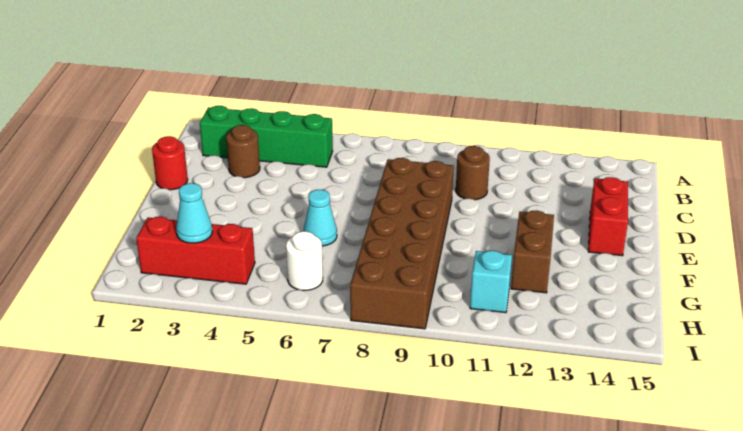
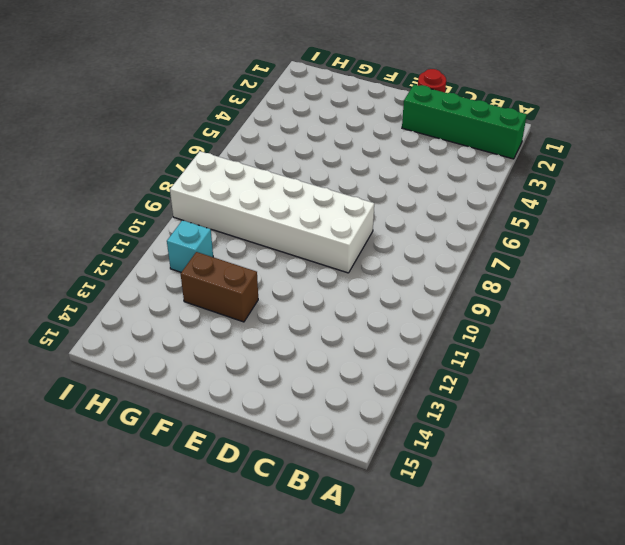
green 1x4 brick [402,85,527,159] -> green 1x4 brick turned to [200,106,333,167]
white 2x6 brick [170,151,374,273] -> brown 2x6 brick [350,158,454,329]
none -> brown 1x1 round brick [226,125,260,178]
none -> brown 1x1 round brick [456,146,490,200]
none -> red 1x2 brick [588,177,628,256]

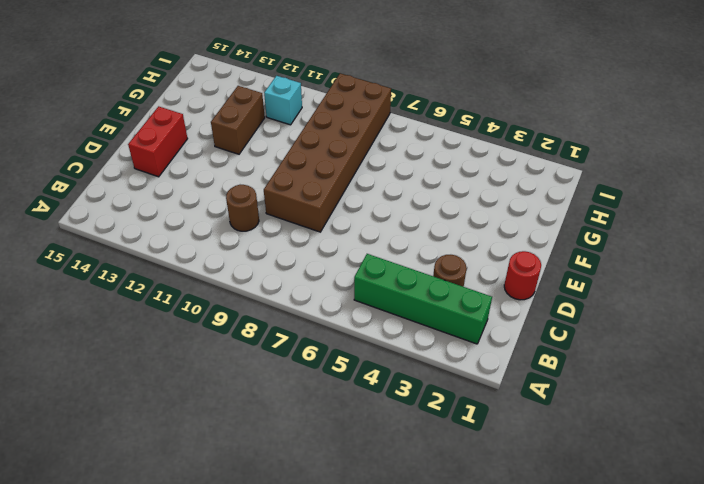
none -> cyan 1x1 cone [304,190,337,246]
none -> red 1x3 brick [136,217,255,284]
none -> white 1x1 round brick [286,231,323,290]

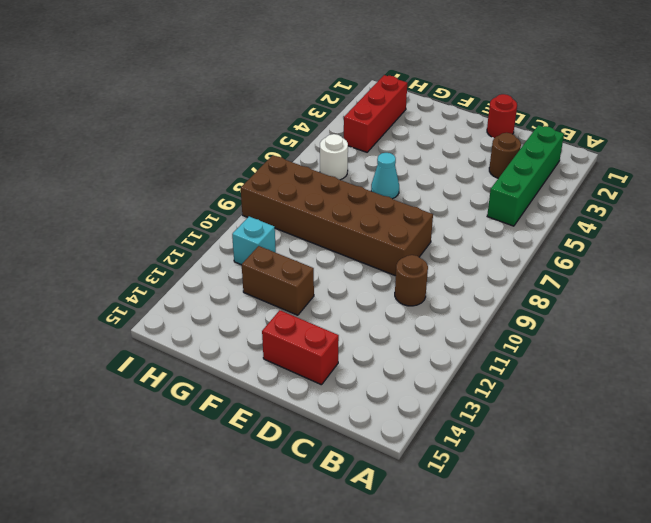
none -> cyan 1x1 cone [176,183,212,243]

